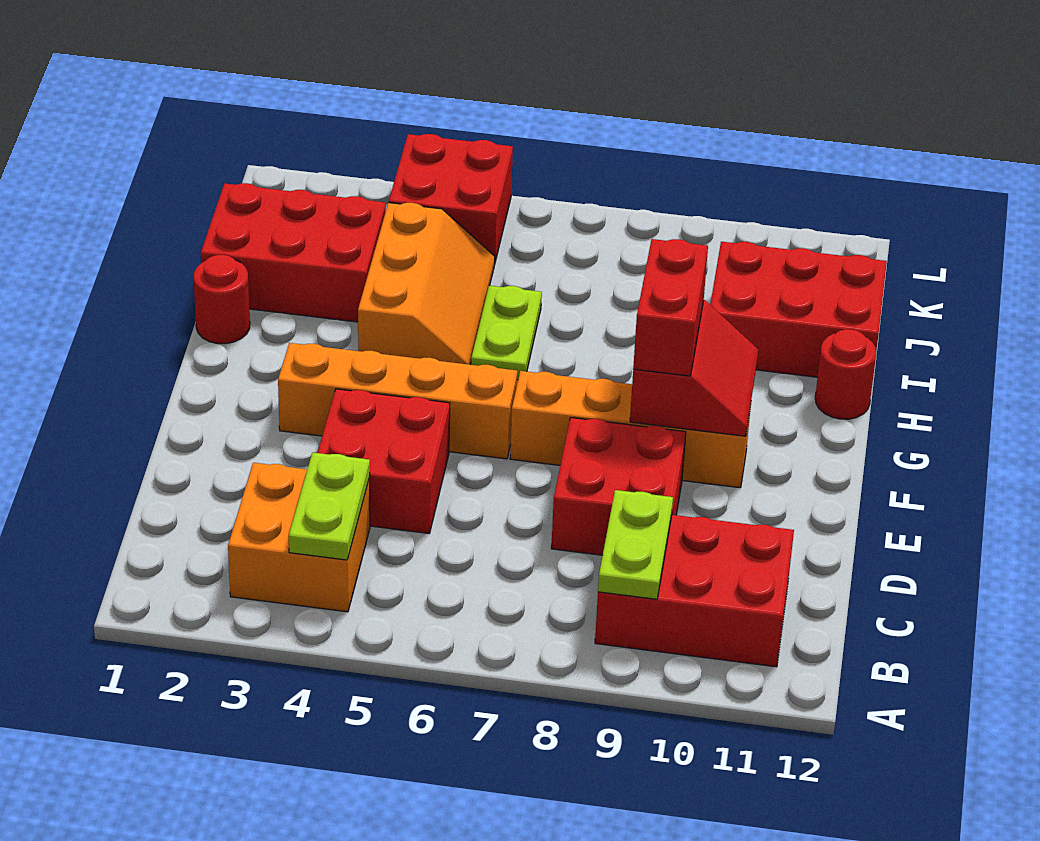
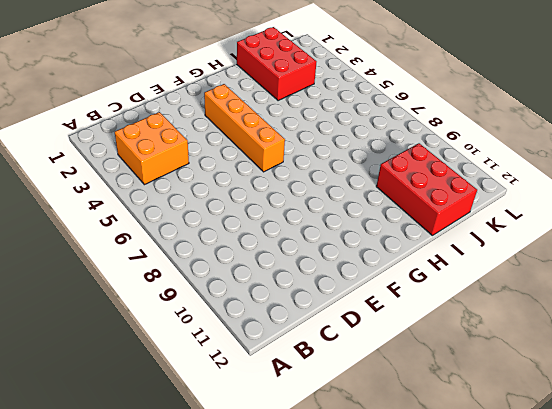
none -> red 2x3 brick [595,515,794,667]
none -> red 2x2 brick [318,389,450,533]
none -> red 2x2 brick [551,418,686,555]

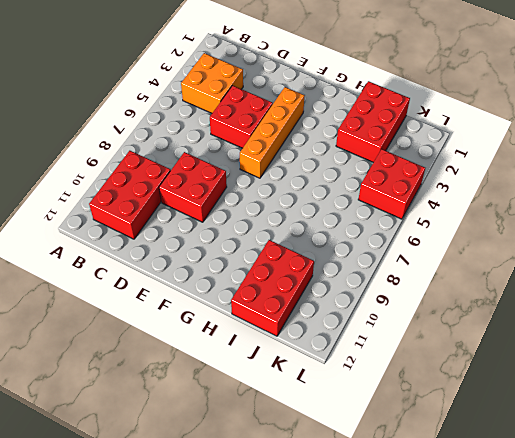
none -> orange 1x4 brick [510,371,751,488]
none -> red 1x1 round brick [194,255,250,344]
none -> orange 2x3 slope [358,203,495,365]

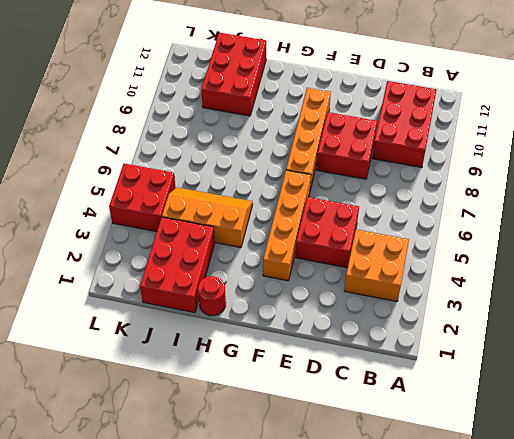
none -> lime 1x2 plate [471,285,542,380]
none -> red 1x1 round brick [815,329,876,419]
none -> lime 1x2 plate [289,452,370,560]

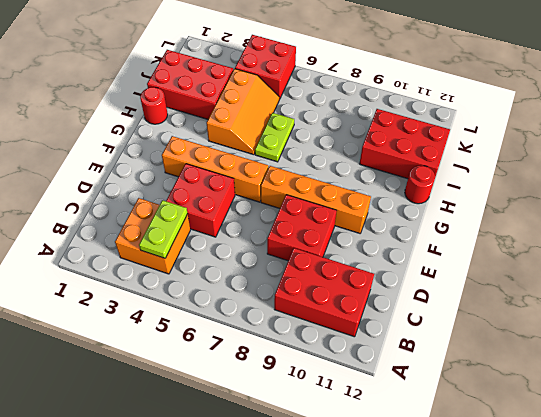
none -> lime 1x2 plate [598,490,673,599]
none -> red 2x2 slope [630,300,758,436]
none -> red 1x2 brick [633,239,708,376]

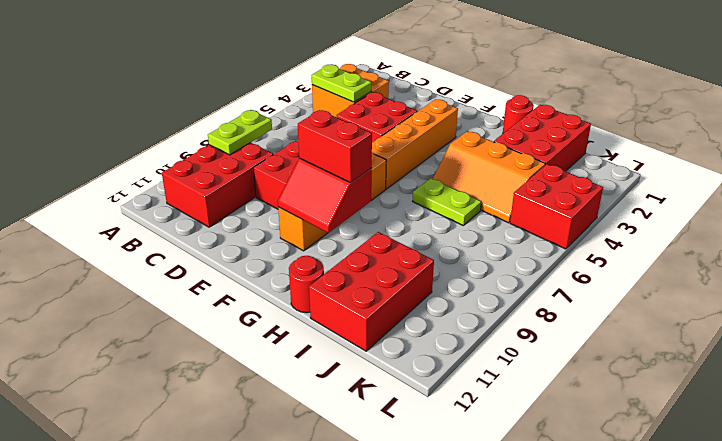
lime 1x2 plate [208,110,272,155] -> lime 1x2 plate turned to [598,490,673,599]

